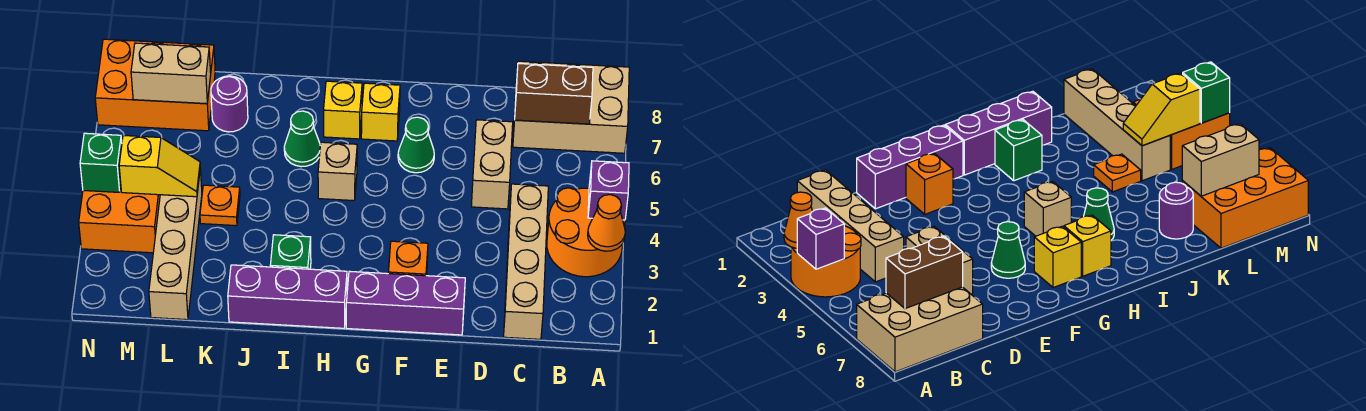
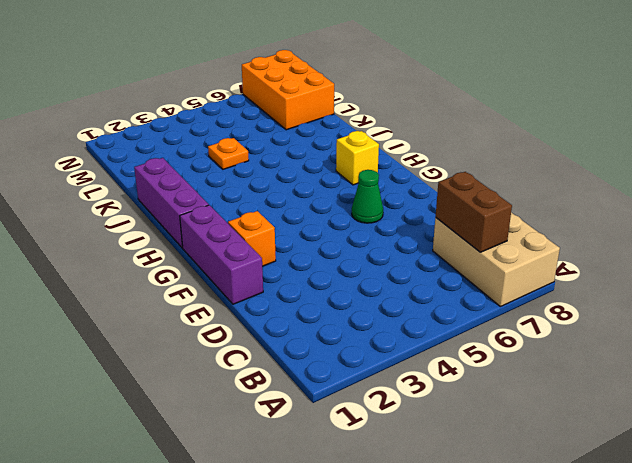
none -> orange 2x2 round brick [547,188,625,277]
none -> tan 1x4 brick [504,184,548,339]
none -> tan 1x2 brick [471,120,513,209]

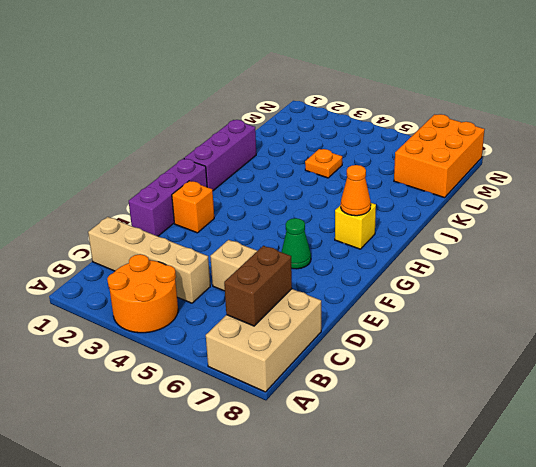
orange 1x1 cone [341,165,371,216] -> orange 1x1 cone moved to [588,195,625,251]
none -> yellow 1x1 brick [361,83,400,141]
none -> tan 1x1 brick [318,142,357,201]
none -> green 1x1 brick [270,235,311,269]

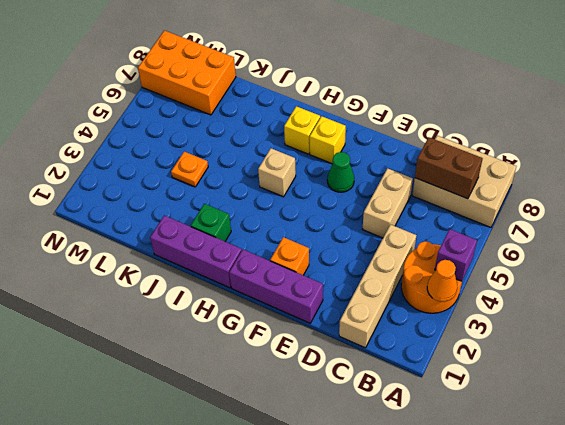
none -> green 1x1 cone [284,111,320,167]
none -> purple 1x1 round brick [211,76,248,132]
none -> tan 1x4 brick [149,169,202,320]

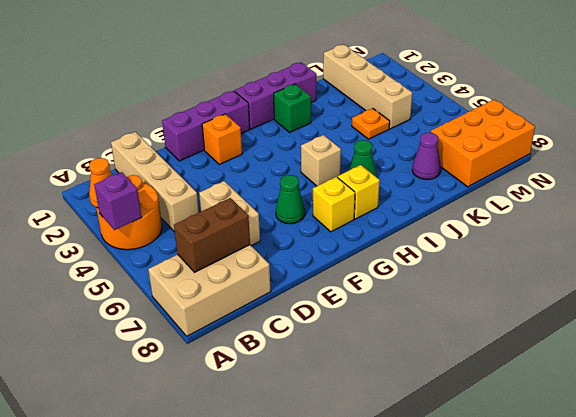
purple 1x1 cone [412,133,441,180] -> purple 1x1 round brick [211,76,248,132]
none -> orange 2x2 brick [79,186,160,253]
none -> yellow 1x2 slope [119,135,200,197]
none -> tan 1x2 brick [131,43,211,104]

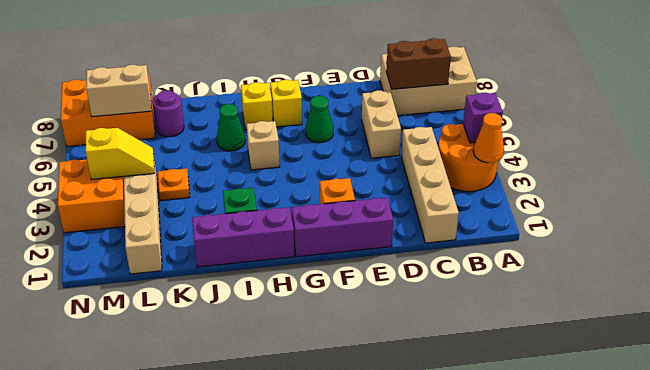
none -> green 1x1 brick [80,133,122,192]

